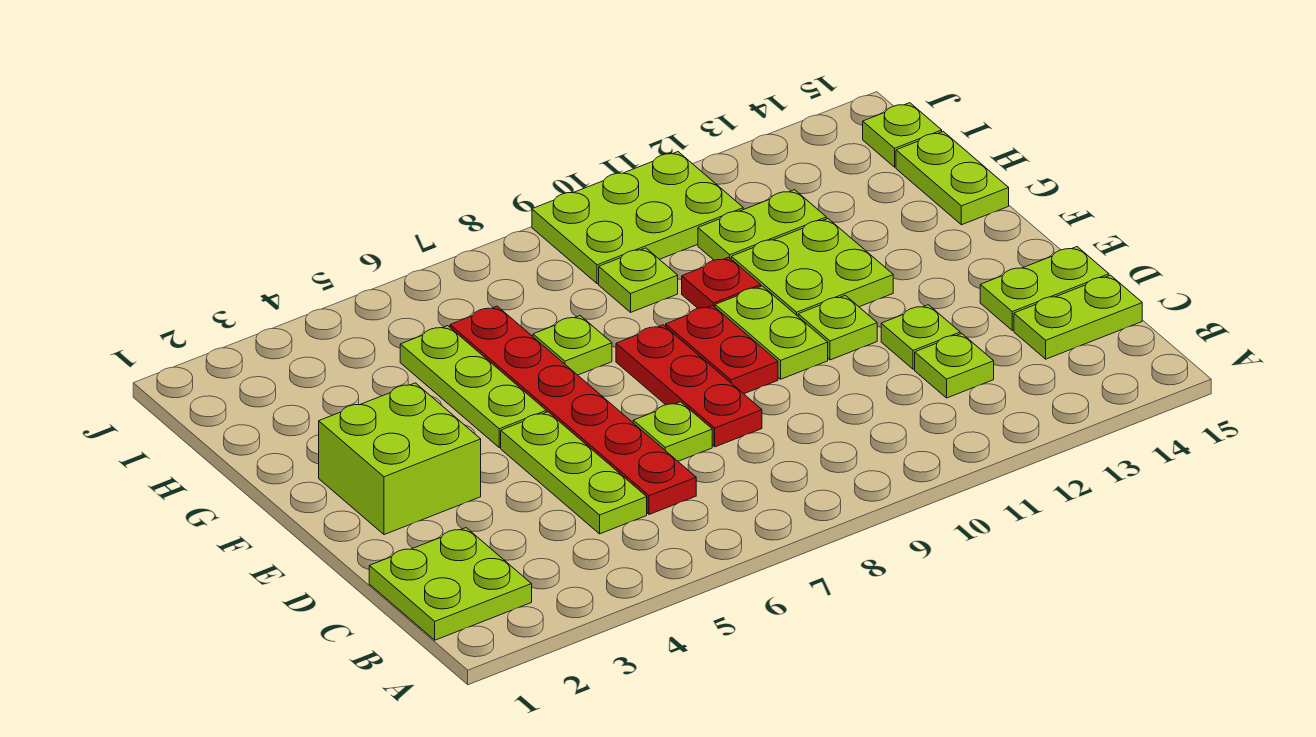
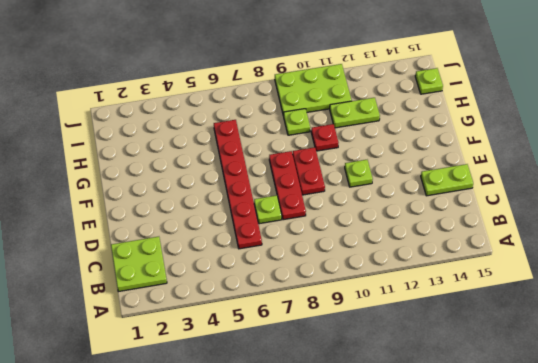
none -> lime 1x3 plate [501,412,647,534]
none -> lime 1x1 plate [915,334,994,398]
none -> lime 1x2 plate [1014,275,1142,359]

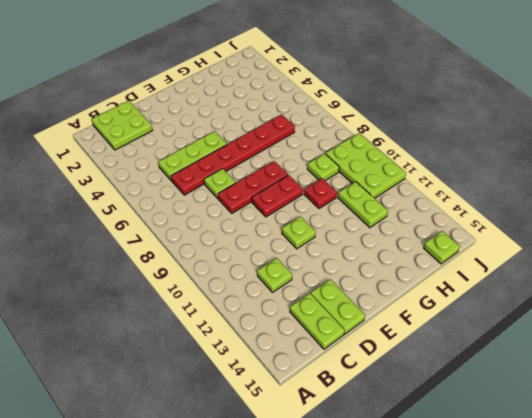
none -> lime 1x1 plate [881,305,960,369]
none -> lime 2x2 brick [319,383,481,535]
none -> lime 1x2 plate [715,286,828,379]

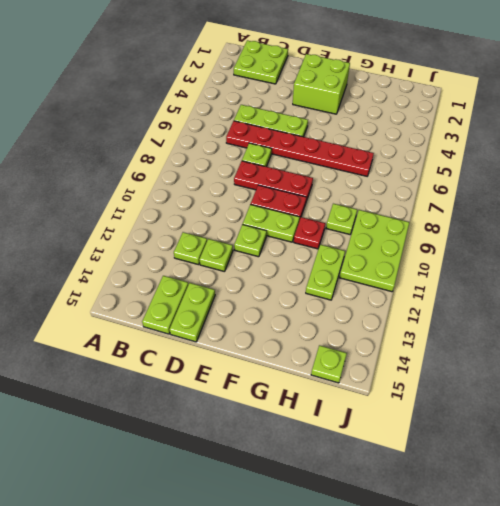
none -> lime 1x3 plate [400,326,546,448]
none -> lime 2x2 plate [731,219,893,316]
none -> lime 1x1 plate [533,316,612,375]

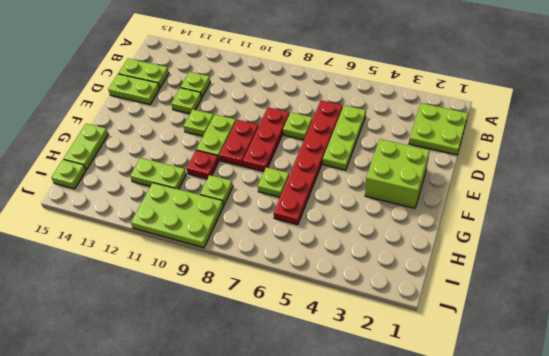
none -> lime 1x3 plate [400,326,546,448]
none -> lime 2x2 plate [731,219,893,316]

